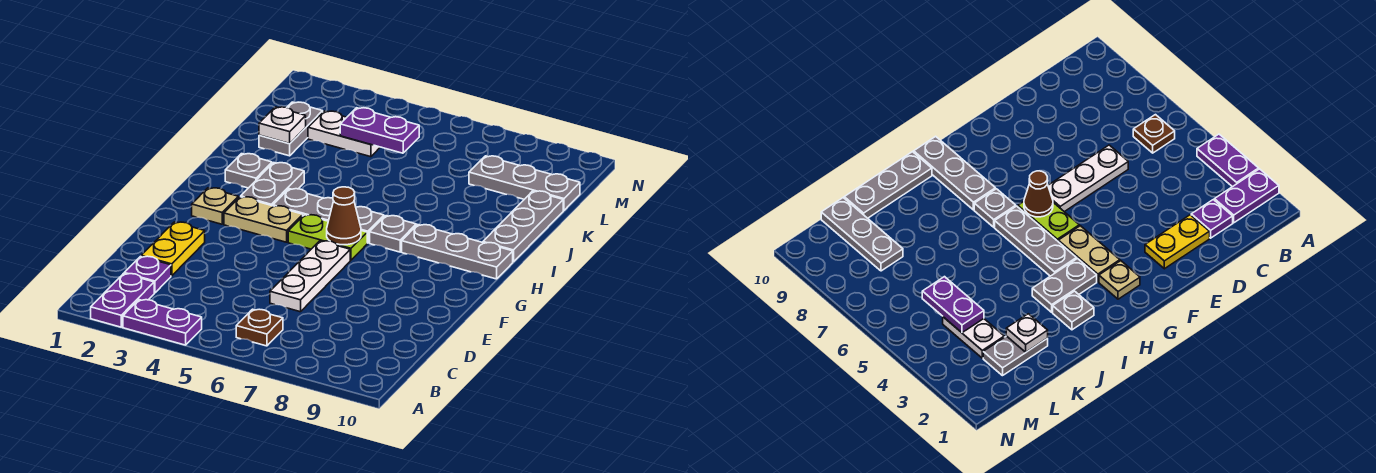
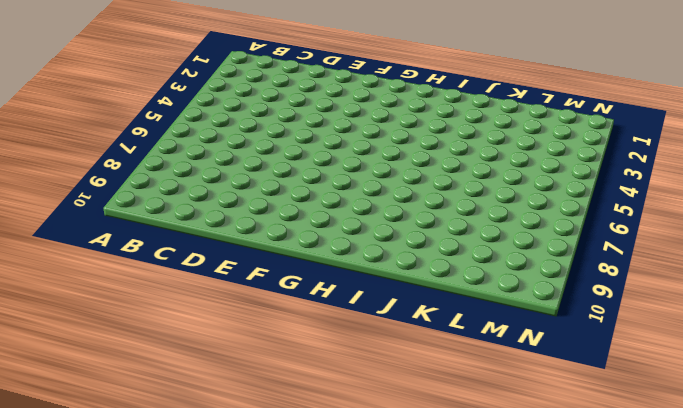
none -> purple 1x2 plate [91,274,154,327]
none -> purple 1x2 plate [123,300,202,345]
none -> brown 1x1 plate [236,309,283,346]

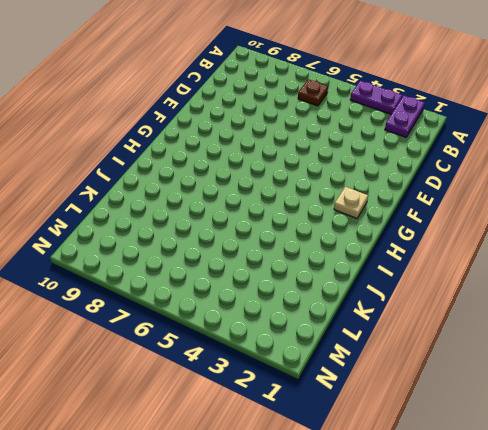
none -> purple 1x1 plate [124,256,171,293]
none -> yellow 1x2 plate [141,222,205,276]
none -> white 1x3 plate [270,241,350,312]

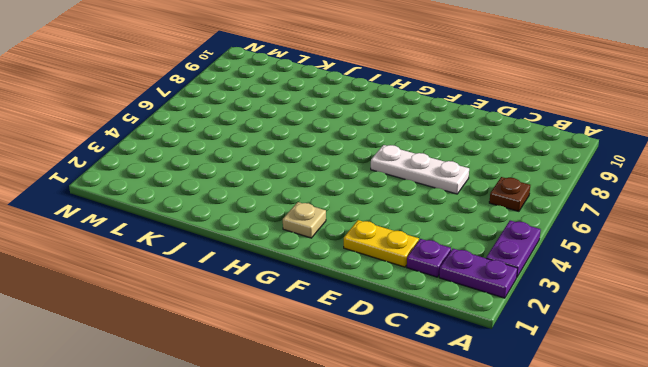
none -> tan 1x2 plate [224,197,303,242]
none -> lime 1x2 plate [288,215,367,260]
none -> grey 1x2 plate [241,163,304,206]

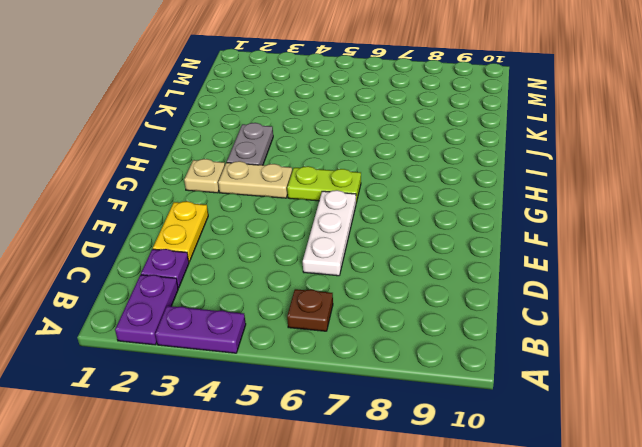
none -> grey 1x3 plate [273,189,384,243]
none -> grey 1x1 plate [370,216,416,252]
none -> grey 1x3 plate [402,225,513,279]

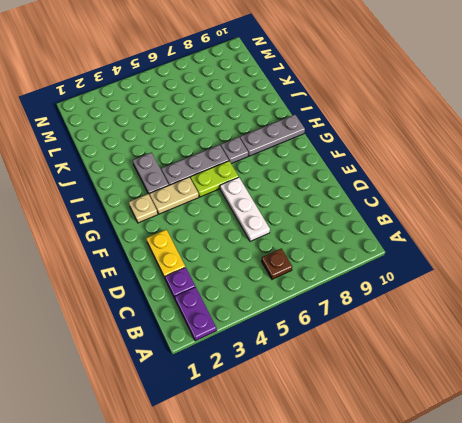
none -> purple 1x2 plate [123,300,202,345]
none -> grey 1x1 plate [225,154,272,188]
none -> grey 1x3 plate [483,191,563,262]

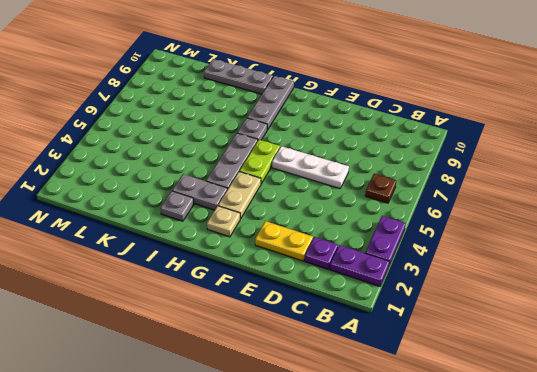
none -> grey 1x2 plate [259,102,323,156]
none -> white 1x2 plate [308,111,380,157]
none -> grey 1x3 plate [469,156,580,210]

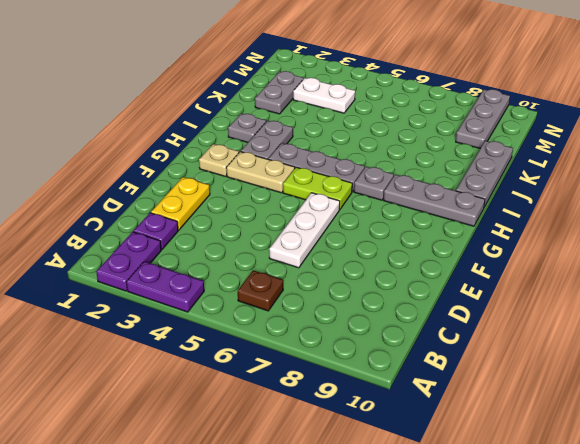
grey 1x3 plate [456,89,510,148] -> grey 1x3 plate turned to [469,156,580,210]
none -> brown 1x1 cone [327,187,361,245]
none -> white 1x1 plate [259,107,306,144]
none -> purple 1x2 plate [340,108,419,153]

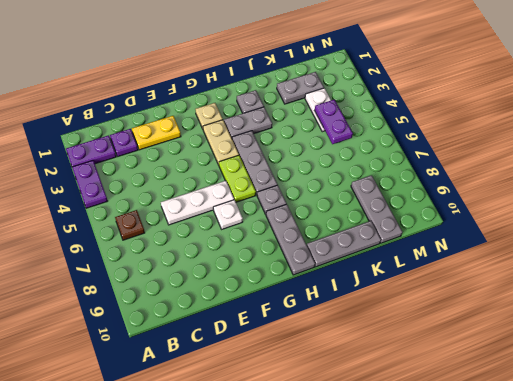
white 1x1 plate [213,200,243,229] -> white 1x1 plate moved to [259,107,306,144]
none -> brown 1x1 cone [327,187,361,245]

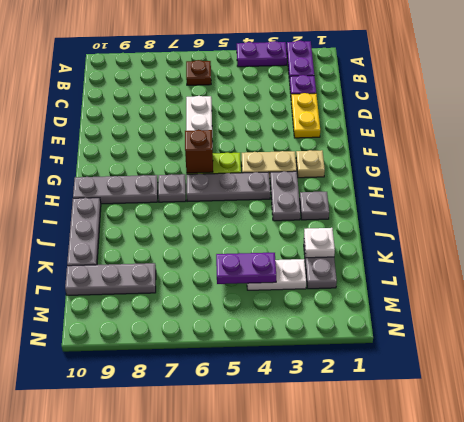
brown 1x1 brick [185,130,213,173] -> brown 1x1 cone [327,187,361,245]

